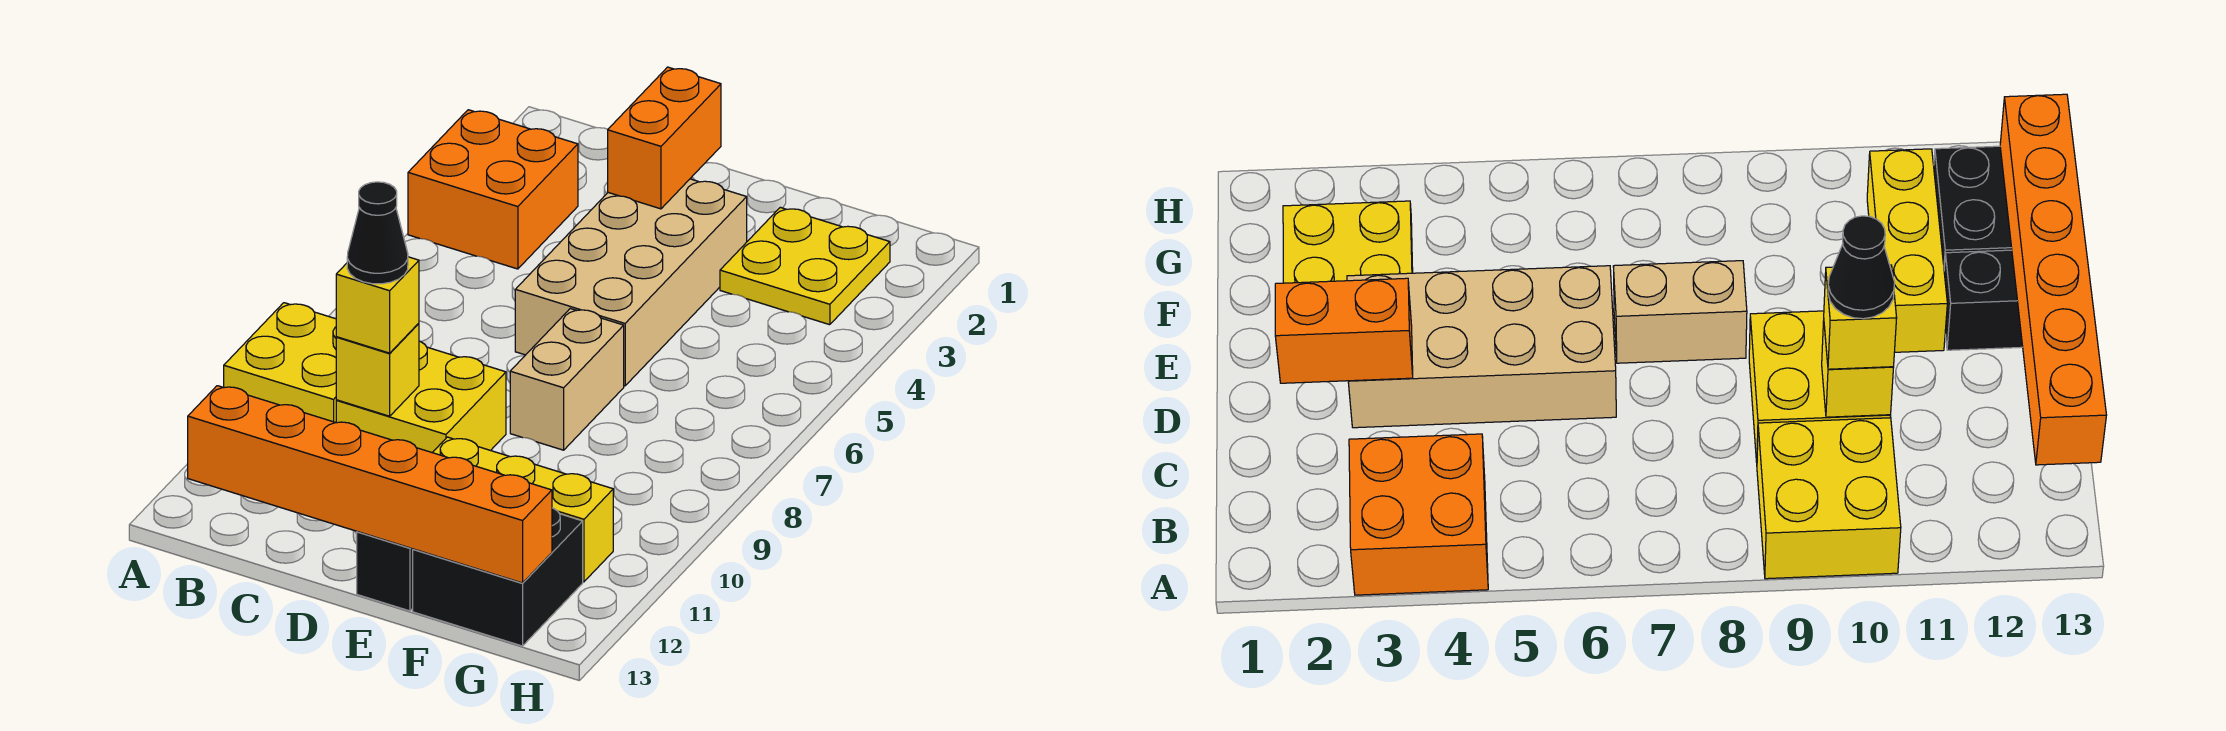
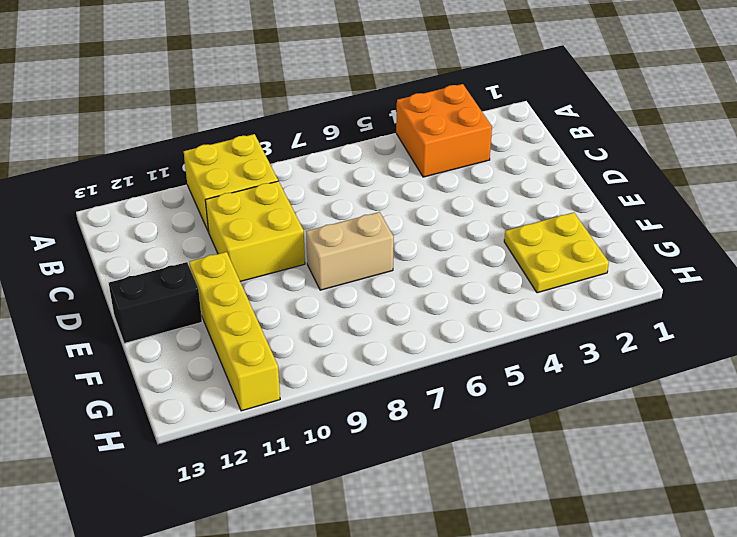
yellow 1x4 brick [189,252,280,411] -> yellow 1x3 brick [432,437,613,582]
none -> tan 2x4 brick [515,179,747,386]
none -> black 2x2 brick [413,508,583,646]
none -> orange 1x6 brick [188,386,552,583]

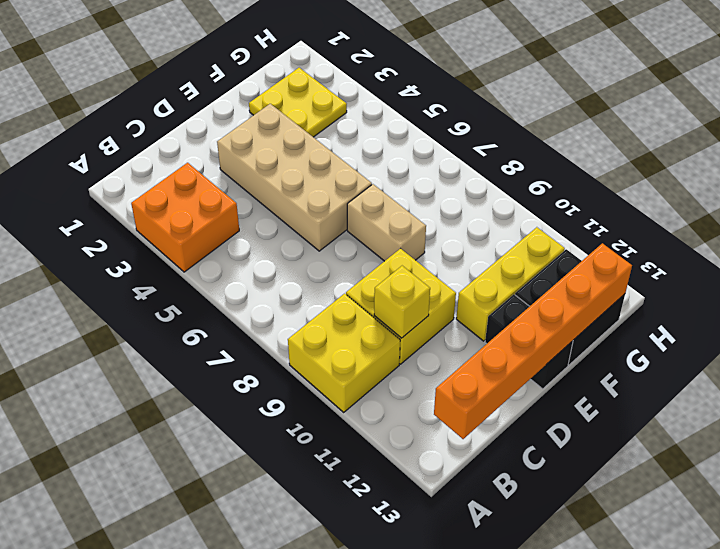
none -> orange 1x2 brick [608,67,721,209]
none -> yellow 1x1 brick [336,257,419,353]
none -> black 1x1 cone [347,182,408,284]

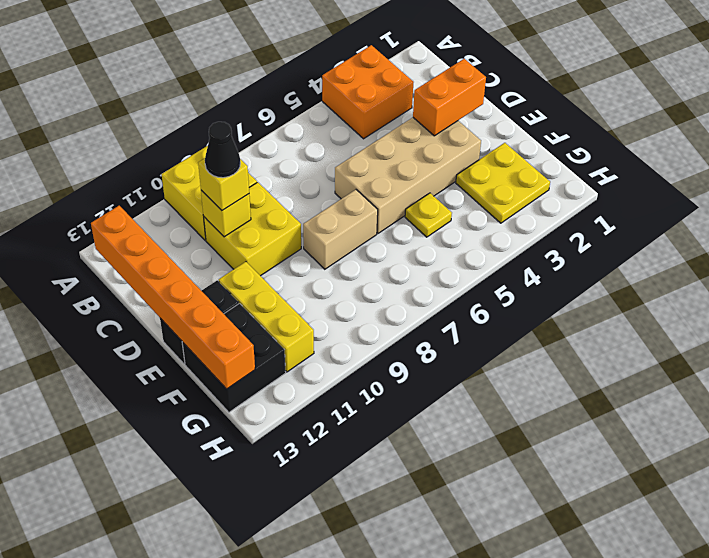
yellow 1x1 plate [405,193,452,237] -> none

